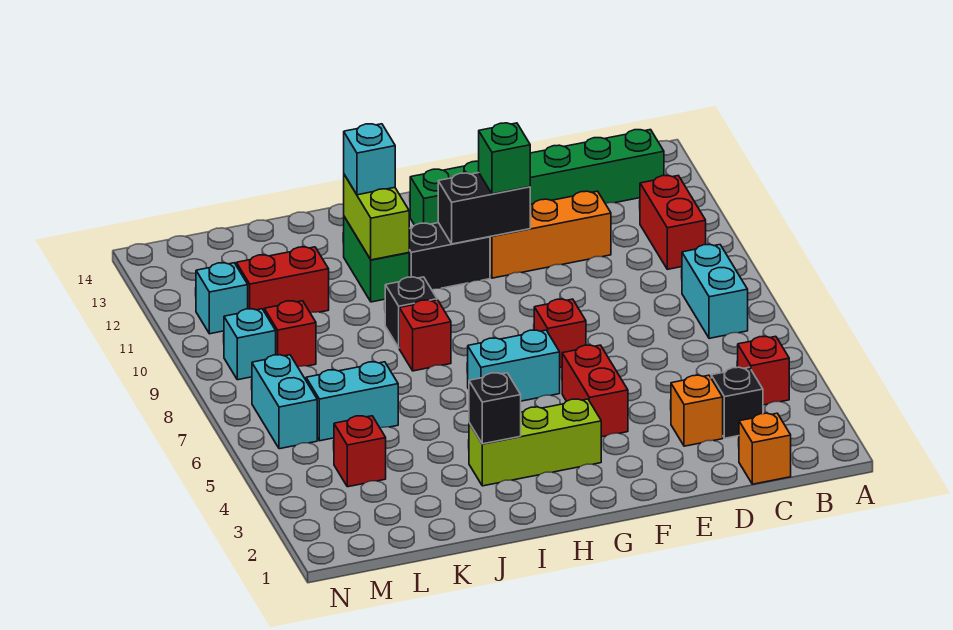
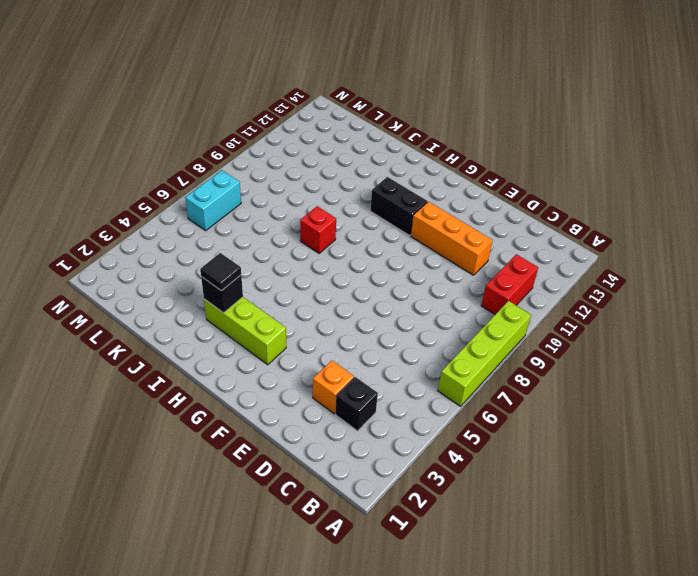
lime 1x4 brick [438,301,531,406] -> none
black 1x1 tile [200,253,241,291] -> none
none -> red 1x1 brick [738,336,789,405]
none -> cyan 1x2 brick [682,245,748,338]
none -> green 1x6 brick [410,130,664,225]

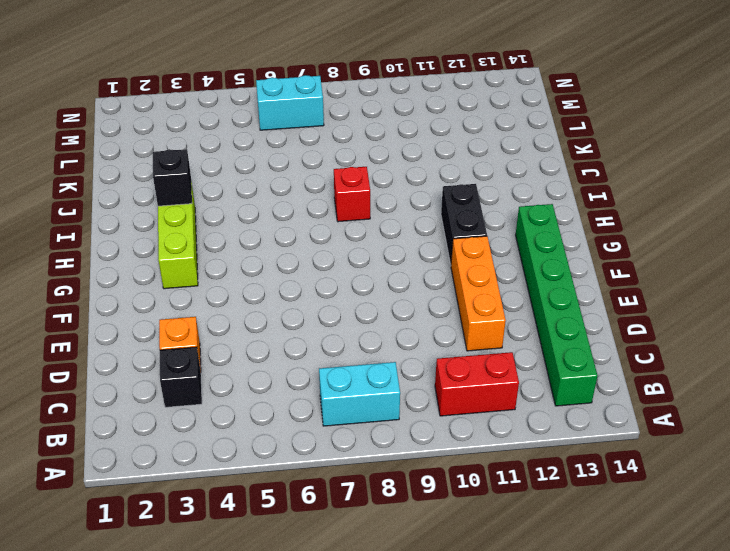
none -> red 1x1 brick [738,336,789,405]
none -> orange 1x1 brick [739,413,791,484]
none -> red 1x2 brick [562,345,628,437]

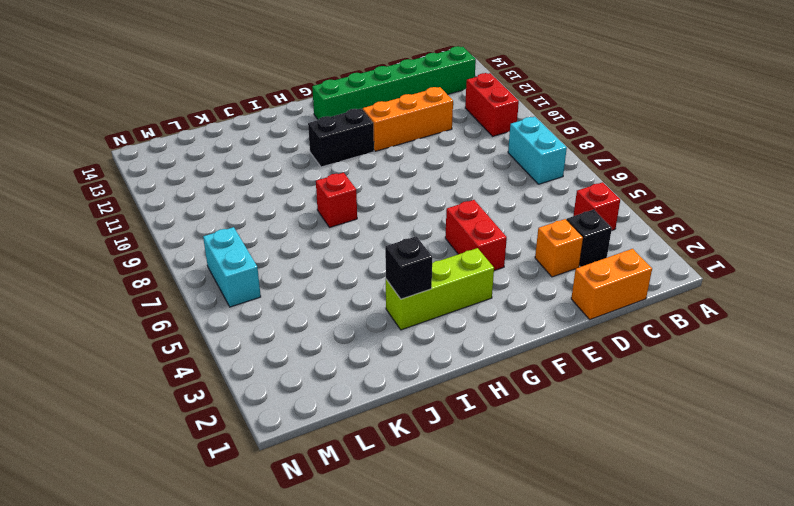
orange 1x2 brick [571,249,652,319] -> orange 1x1 brick [739,413,791,484]
none -> red 1x1 brick [534,299,586,368]
none -> cyan 1x2 brick [468,330,560,401]
none -> black 1x1 brick [385,277,437,348]

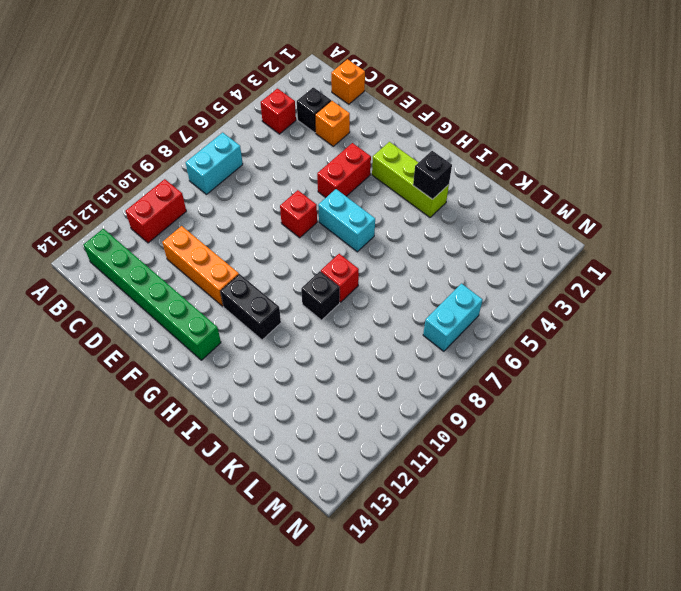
none -> green 1x2 brick [344,217,409,302]
none -> cyan 1x2 brick [306,362,398,441]
none -> red 1x2 brick [236,247,329,313]

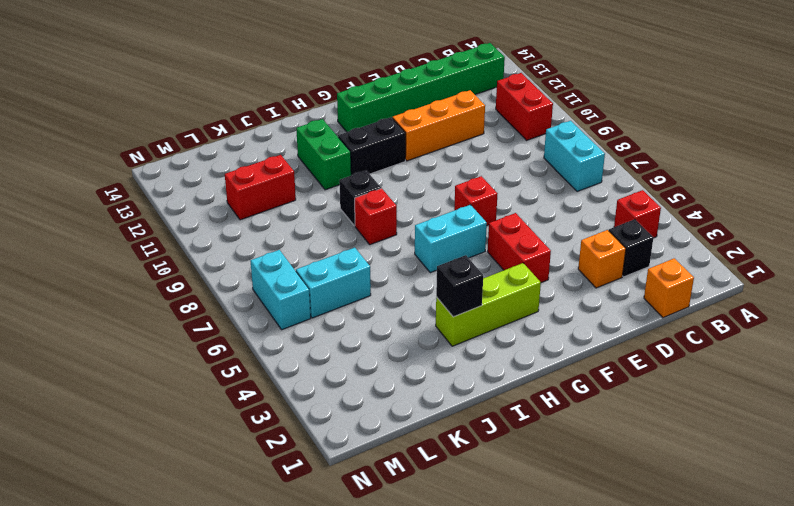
none -> red 1x1 brick [334,416,386,487]
none -> red 1x1 brick [264,301,316,367]
none -> cyan 1x1 brick [224,309,276,380]

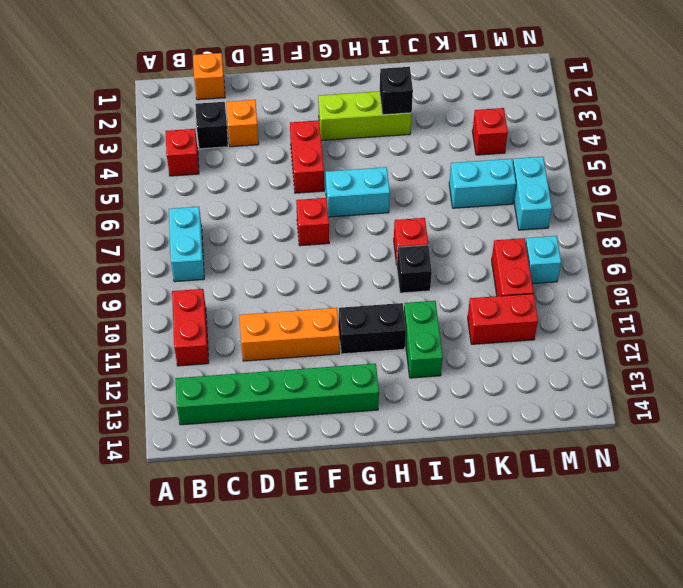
red 1x2 brick [492,238,533,296] -> red 1x1 brick [264,301,316,367]
none -> cyan 1x1 brick [196,263,248,334]
none -> black 1x2 brick [438,173,530,244]
none -> lime 1x2 brick [344,175,409,260]

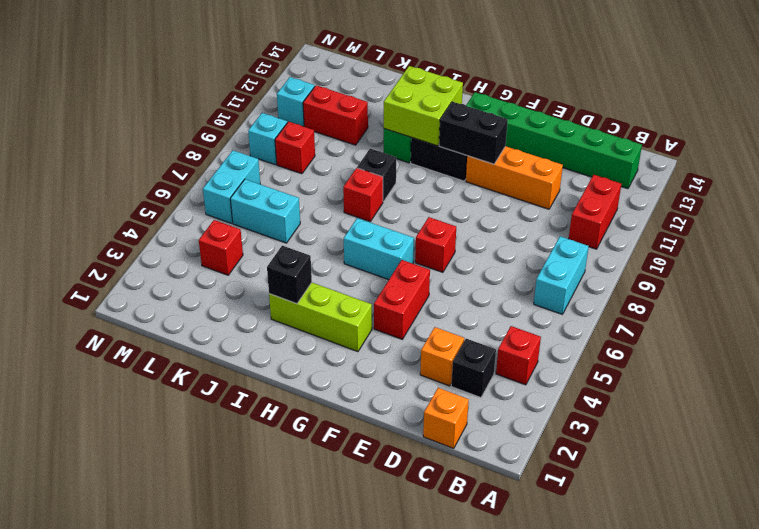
lime 2x2 brick [384,66,463,146] -> lime 1x2 brick [344,175,409,260]
none -> green 1x1 brick [479,123,530,194]
none -> cyan 1x1 brick [344,124,395,195]

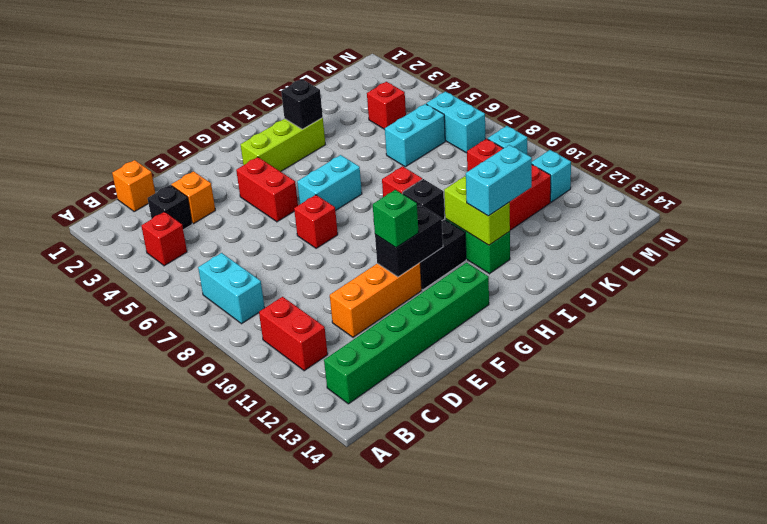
cyan 1x2 brick [466,145,532,216] -> cyan 1x1 brick [344,124,395,195]

